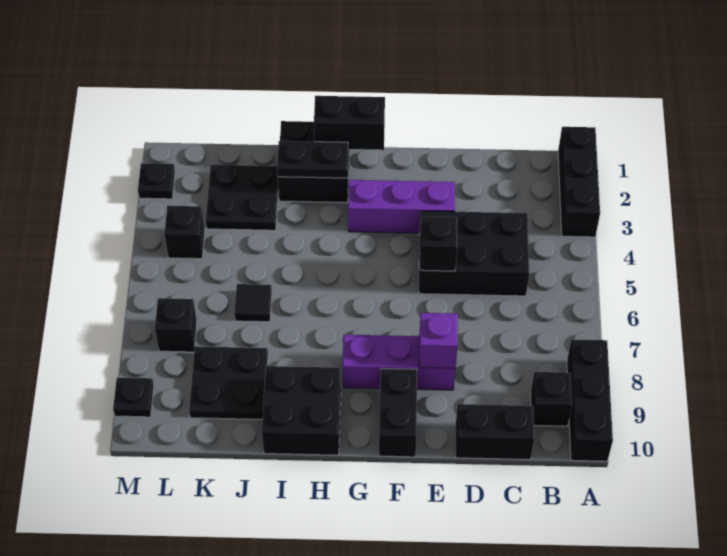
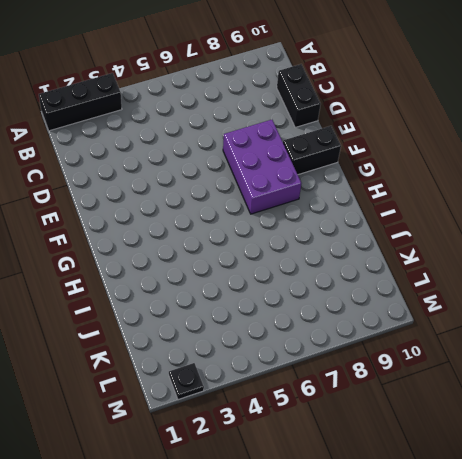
purple 2x3 brick [223,120,301,214] -> purple 1x3 brick [342,335,455,390]
none -> black 1x3 brick [567,339,613,461]
none -> black 1x1 brick [531,372,572,426]
none -> black 2x3 brick [419,211,529,296]

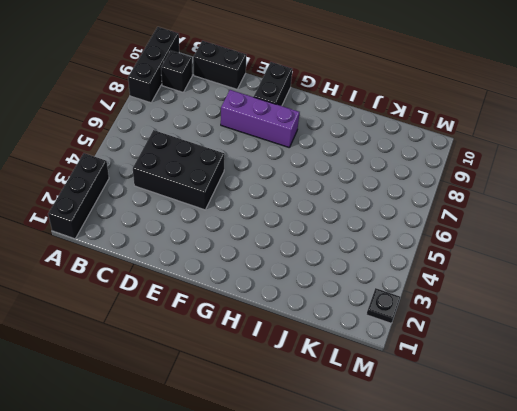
none -> purple 1x3 brick [348,180,455,233]
none -> black 2x2 brick [278,121,350,203]
none -> black 2x2 brick [262,366,341,455]

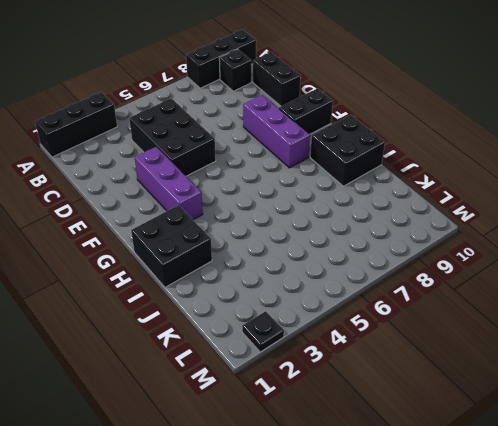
none -> black 2x2 plate [206,165,278,230]
none -> black 1x1 tile [235,284,272,322]
none -> black 2x2 plate [189,346,268,419]

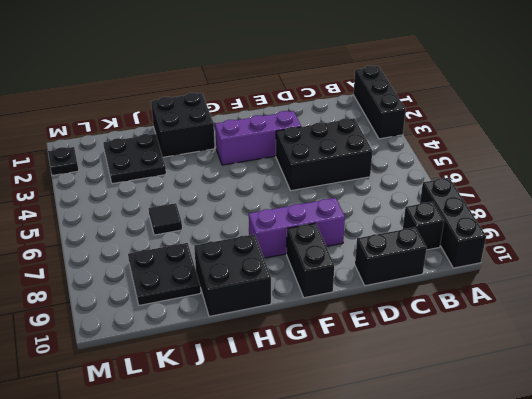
none -> black 1x1 brick [164,206,205,259]
none -> black 1x1 brick [155,298,197,352]
none -> black 1x1 plate [113,378,154,417]

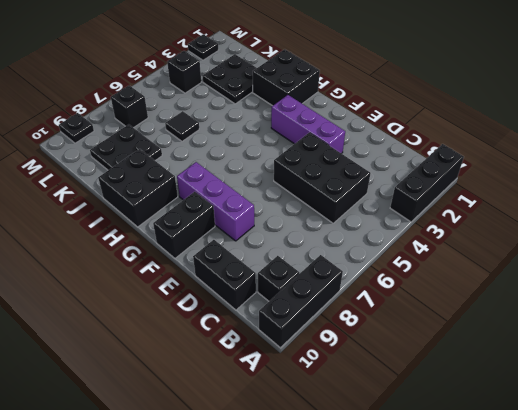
none -> black 1x1 brick [420,217,457,271]
none -> purple 1x1 brick [419,313,458,368]
none -> black 1x2 brick [314,96,385,150]

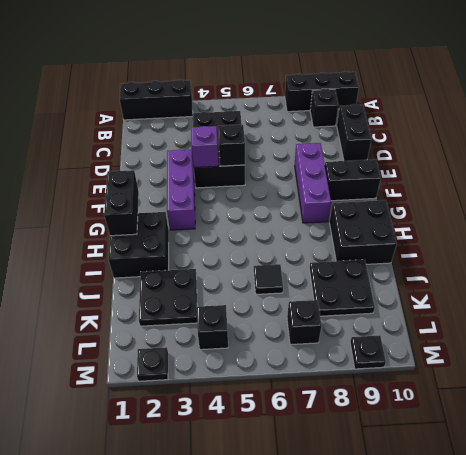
purple 1x1 brick [191,126,219,168] -> purple 1x1 brick moved to [419,313,458,368]
none -> black 1x2 plate [277,141,349,178]

